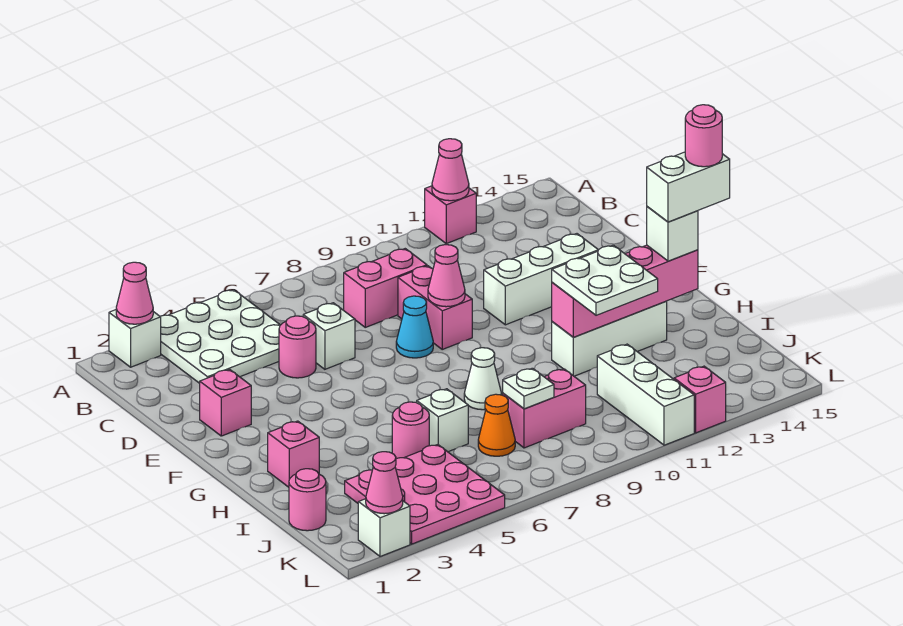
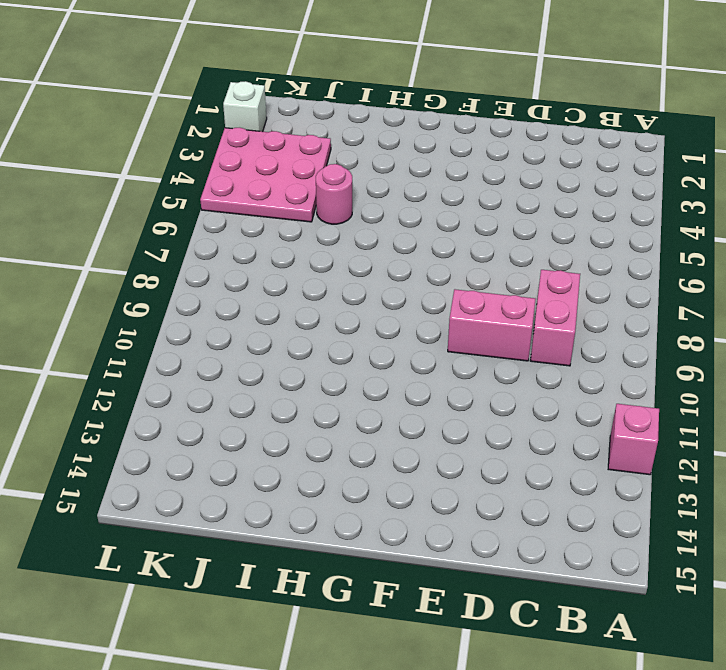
none -> white 1x1 brick [109,310,161,367]
none -> white 3x3 plate [160,290,280,383]
none -> pink 1x1 round brick [279,316,316,378]
none -> white 1x1 brick [303,303,355,369]

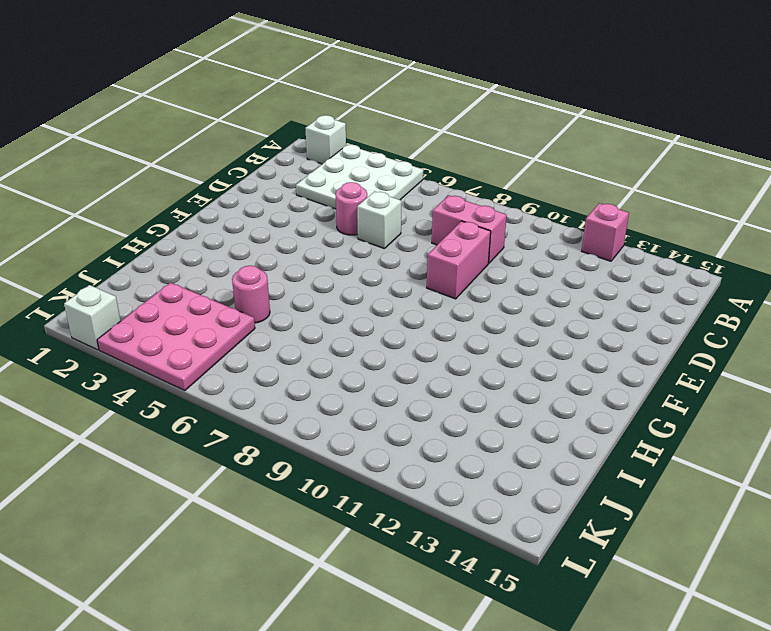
none -> pink 1x1 brick [200,369,251,436]
none -> cyan 1x1 cone [396,296,433,358]
none -> white 1x3 brick [484,234,598,325]
none -> pink 1x1 brick [268,421,319,487]

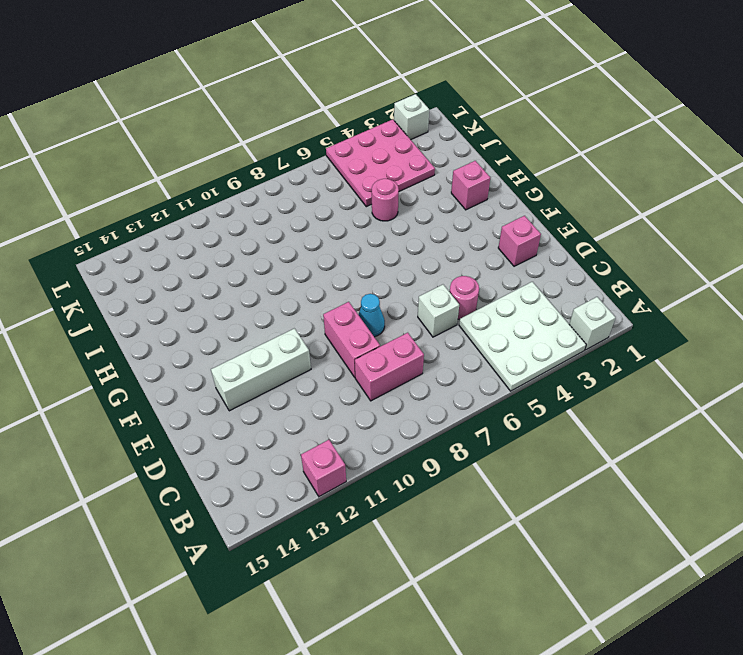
none -> white 1x1 cone [464,348,501,410]
none -> white 1x3 brick [552,302,667,376]
none -> white 1x1 brick [417,389,468,452]
none -> pink 1x1 round brick [289,469,326,531]

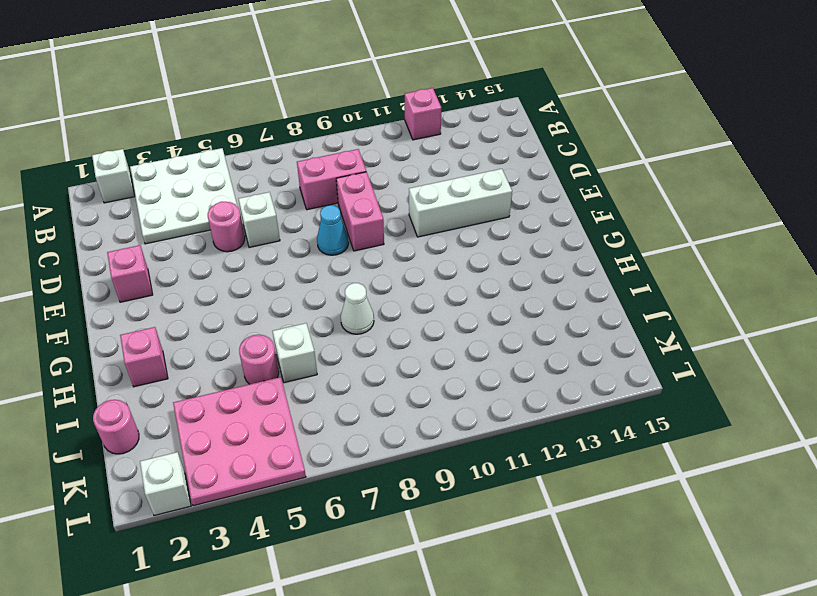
none -> white 1x3 brick [552,302,667,376]
none -> orange 1x1 cone [478,394,515,456]
none -> pink 1x2 brick [503,369,586,448]
none -> white 1x3 brick [597,344,694,445]

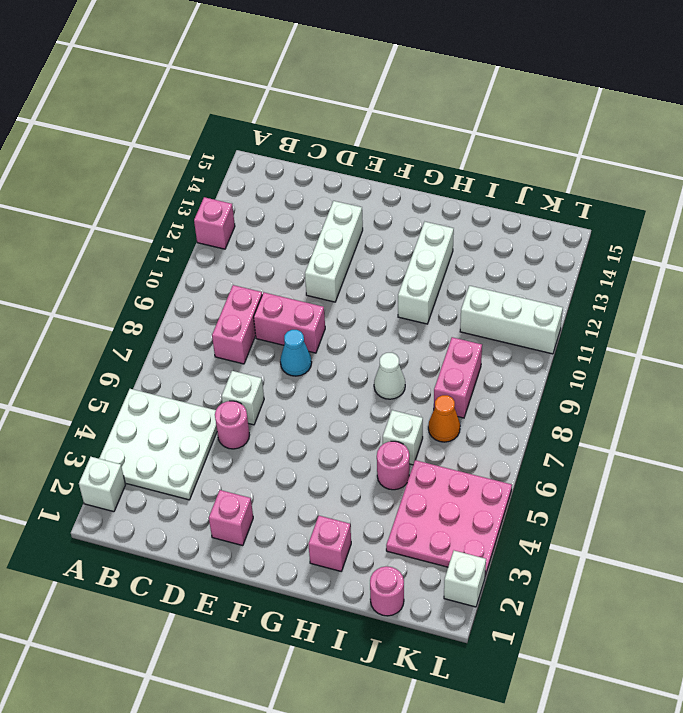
none -> pink 1x1 brick [674,366,726,433]
none -> pink 1x1 cone [116,262,153,324]
none -> pink 1x1 cone [432,139,469,201]
none -> pink 1x1 cone [428,245,465,307]

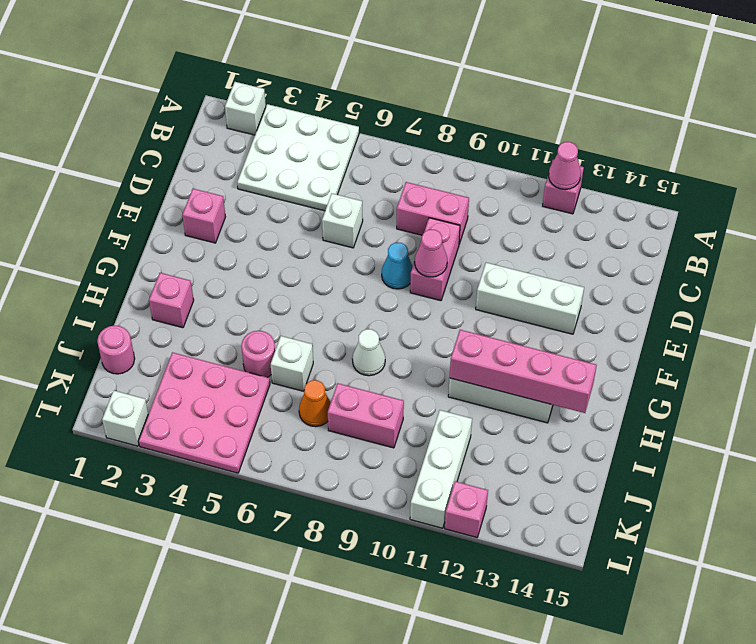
none -> pink 1x1 round brick [279,316,316,378]
none -> pink 1x1 cone [116,262,153,324]
none -> white 1x1 plate [503,368,554,409]
none -> pink 1x1 cone [366,452,403,514]

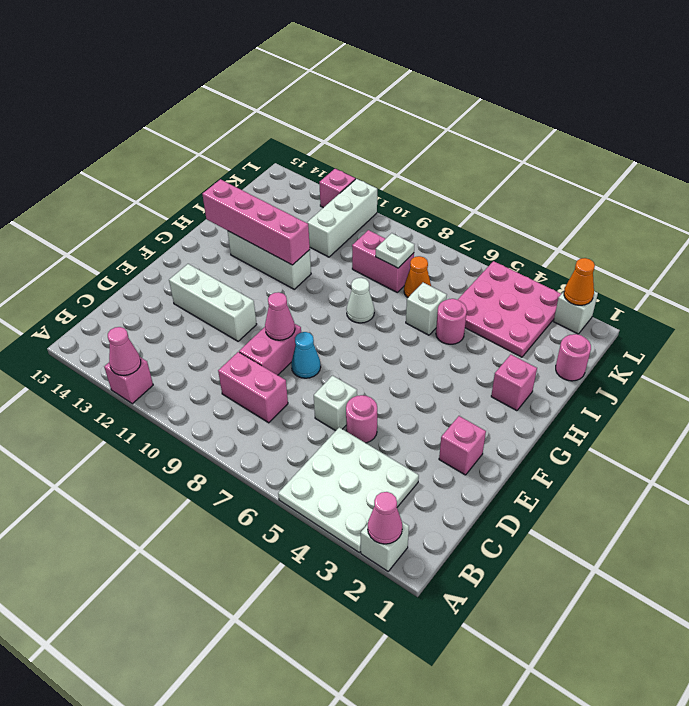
orange 1x1 cone [564,258,595,305] -> pink 1x1 cone [366,452,403,514]
none -> white 2x2 plate [552,245,658,315]
none -> white 1x1 brick [647,207,698,261]
none -> white 1x2 brick [647,152,730,222]
none -> pink 1x1 round brick [685,105,722,167]

